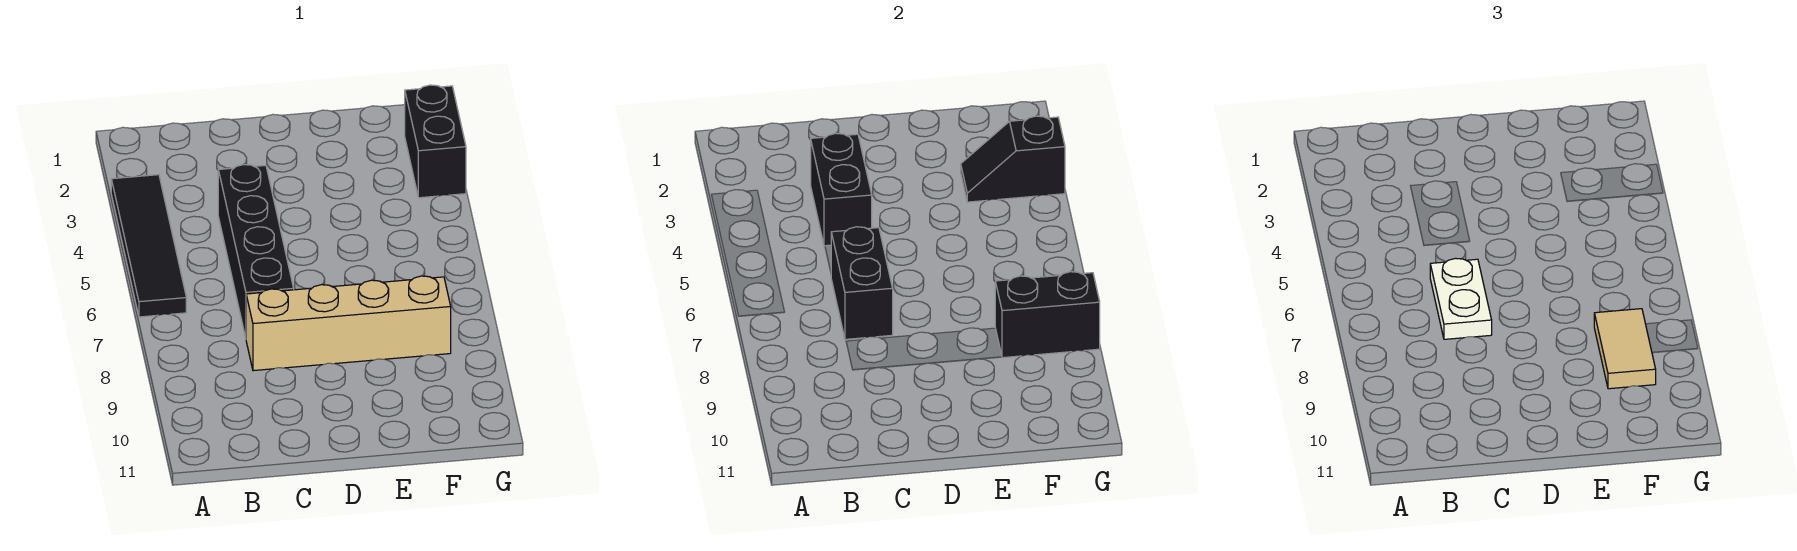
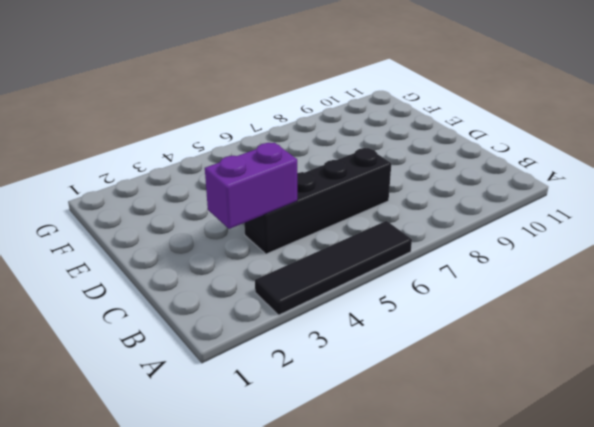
purple 1x2 brick [205,143,297,229] -> black 1x2 brick [811,133,872,246]
none -> tan 1x4 brick [246,276,451,371]
none -> black 1x2 brick [405,85,466,198]

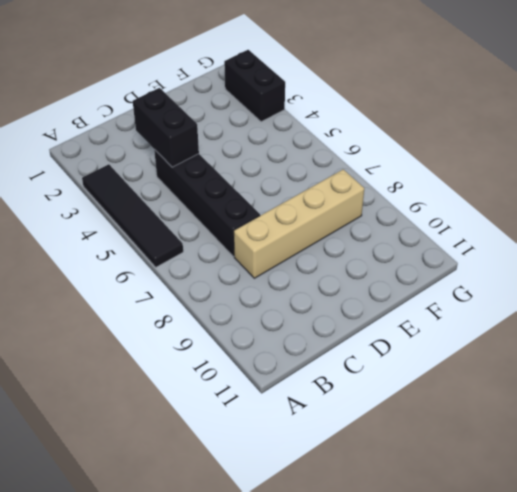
none -> black 1x2 brick [831,227,893,339]
none -> black 1x2 slope [961,116,1065,202]

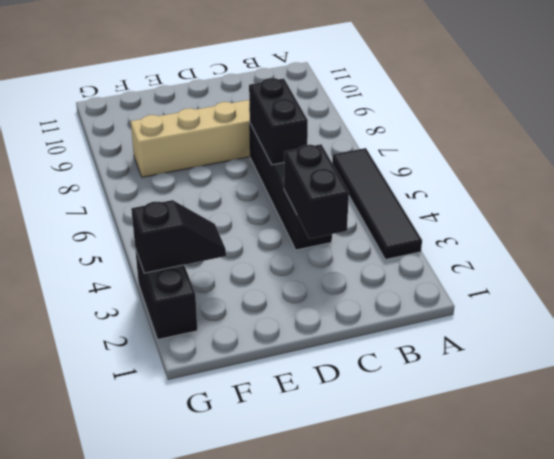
none -> black 1x2 brick [995,272,1100,358]
none -> white 1x2 plate [1430,258,1492,339]

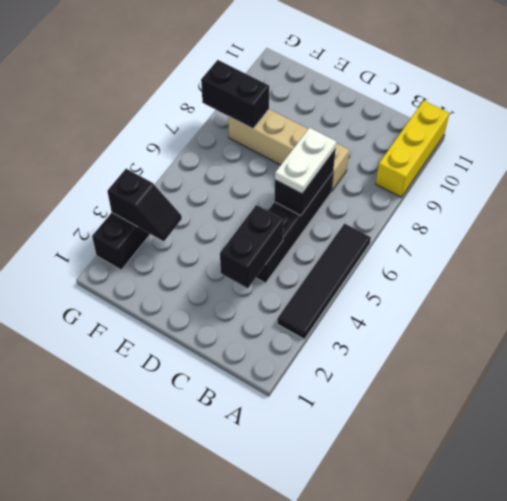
yellow 1x3 brick [376,101,449,197] -> none
none -> tan 1x2 tile [1594,309,1656,389]

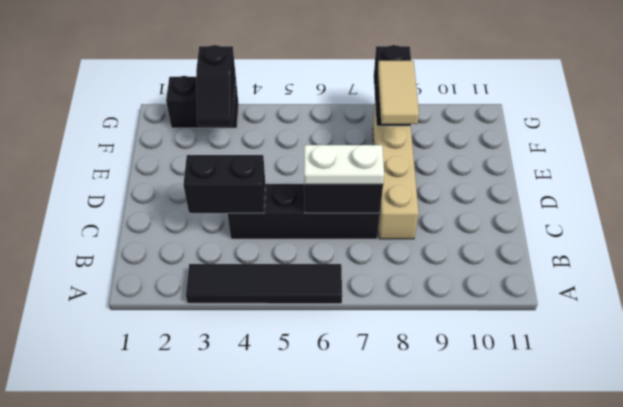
tan 1x2 tile [378,61,419,124] -> tan 1x2 tile turned to [1594,309,1656,389]

